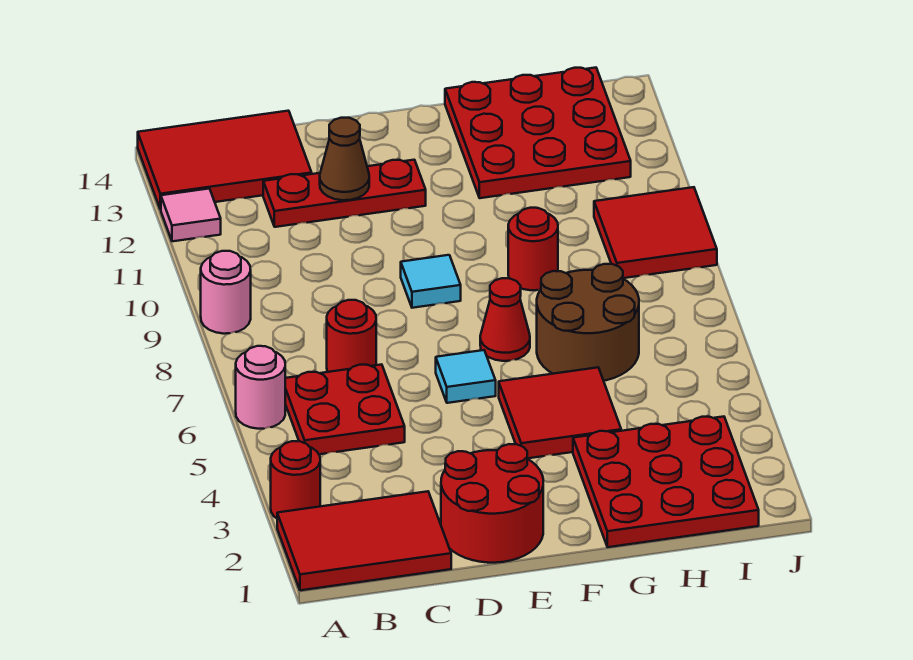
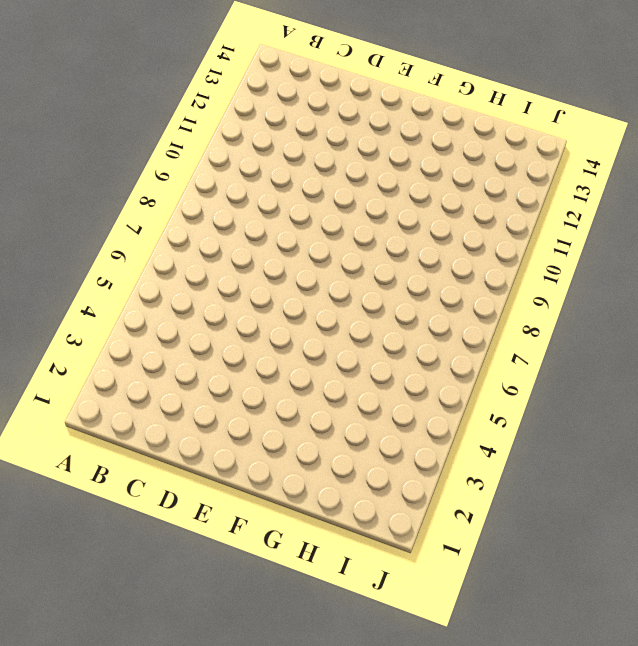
none -> red 2x3 tile [277,491,451,590]
none -> red 1x1 round brick [271,441,320,518]
none -> pink 1x1 round brick [236,346,285,429]

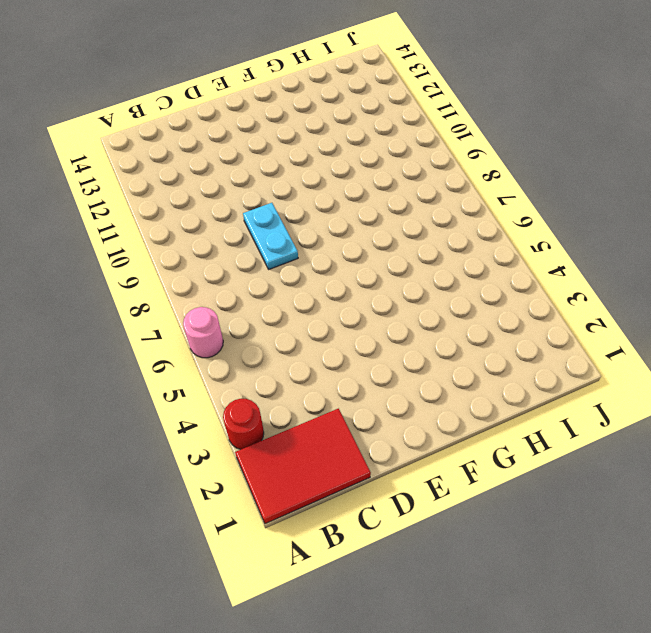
cyan 1x2 plate [243,203,298,269] -> none
none -> pink 1x1 round brick [201,251,251,334]
none -> pink 1x1 tile [161,189,221,241]
none -> red 2x3 tile [138,111,312,210]

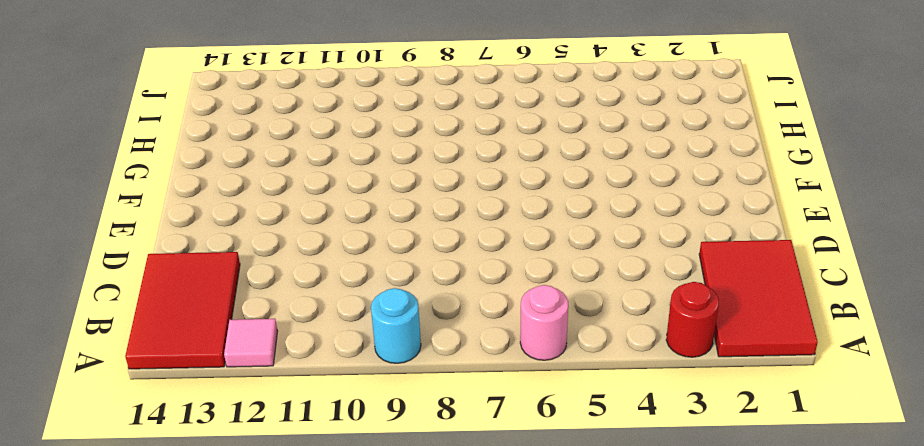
cyan 1x1 round brick [371,288,421,363] -> pink 1x1 round brick [201,251,251,334]
none -> red 2x2 plate [285,364,405,454]
none -> red 1x1 round brick [327,300,376,372]
none -> red 1x3 plate [263,160,426,227]

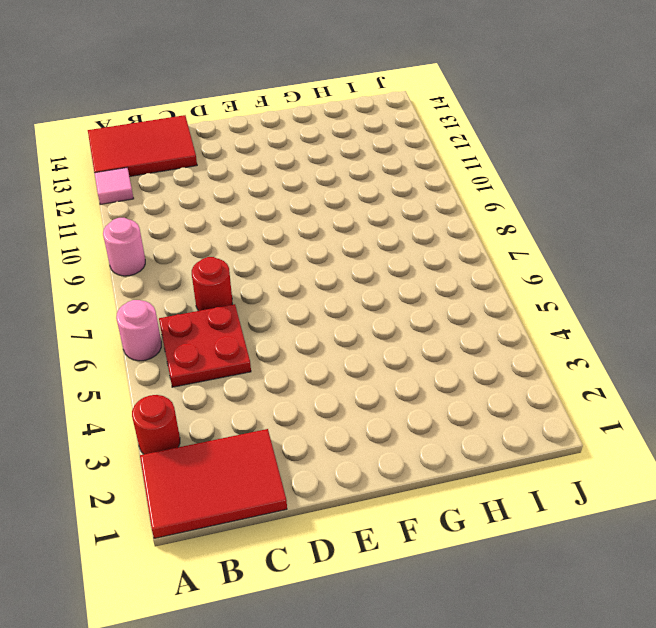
none -> red 1x3 plate [263,160,426,227]
none -> red 2x2 round brick [441,444,543,563]
none -> cyan 1x1 tile [436,350,496,403]

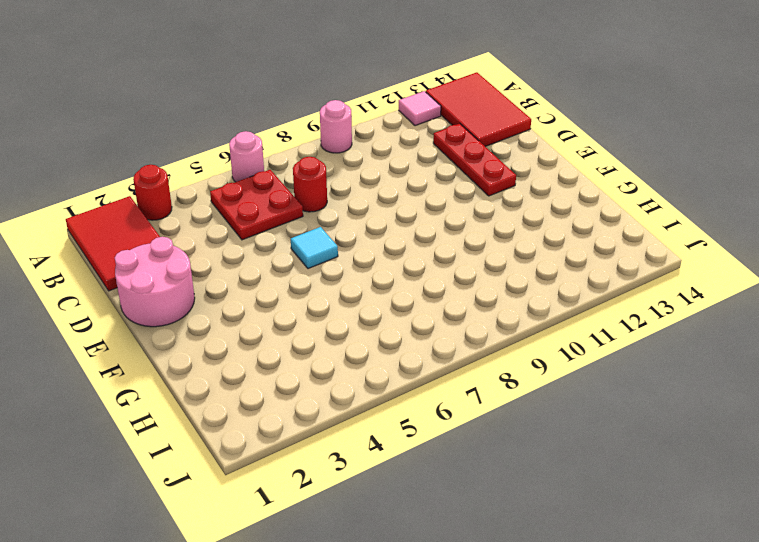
pink 2x2 round brick [115,237,195,327] -> red 2x2 round brick [441,444,543,563]
none -> cyan 1x1 tile [401,255,461,308]
none -> red 2x2 tile [499,367,621,458]
none -> red 1x1 cone [480,278,530,361]

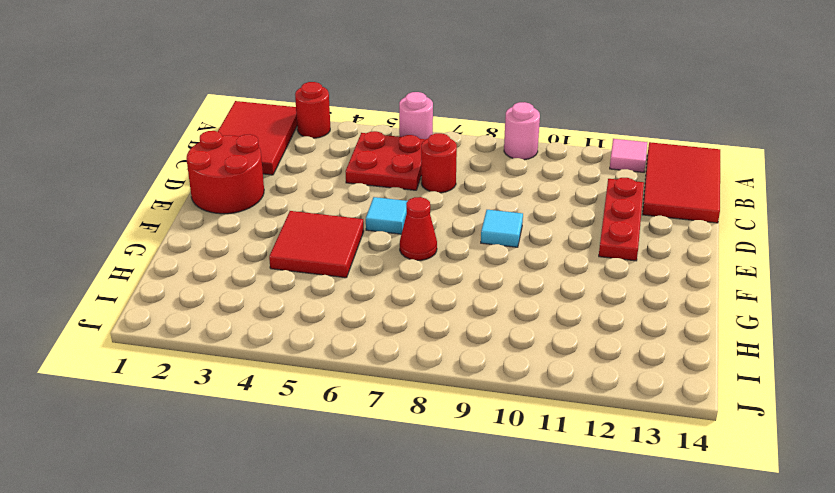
none -> red 3x3 plate [573,417,759,547]
none -> brown 2x2 round brick [537,264,639,381]
none -> red 1x1 round brick [508,208,558,290]

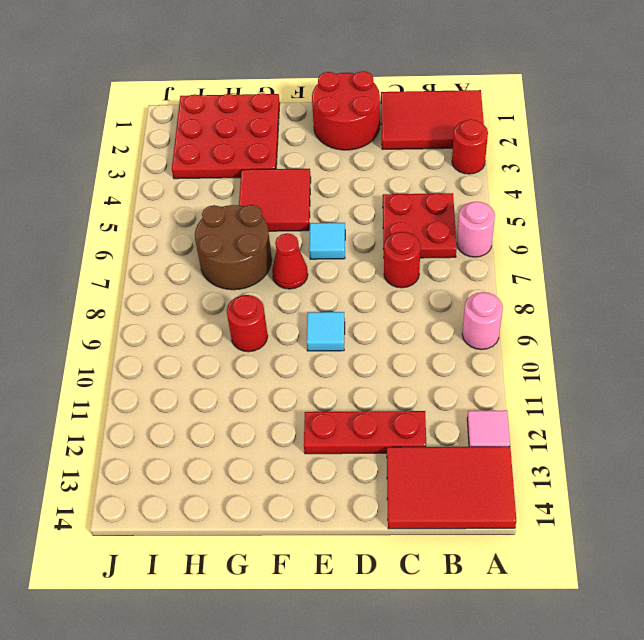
none -> red 3x3 plate [445,68,631,198]
none -> red 2x2 tile [594,187,717,278]
none -> brown 1x1 cone [320,118,369,200]

